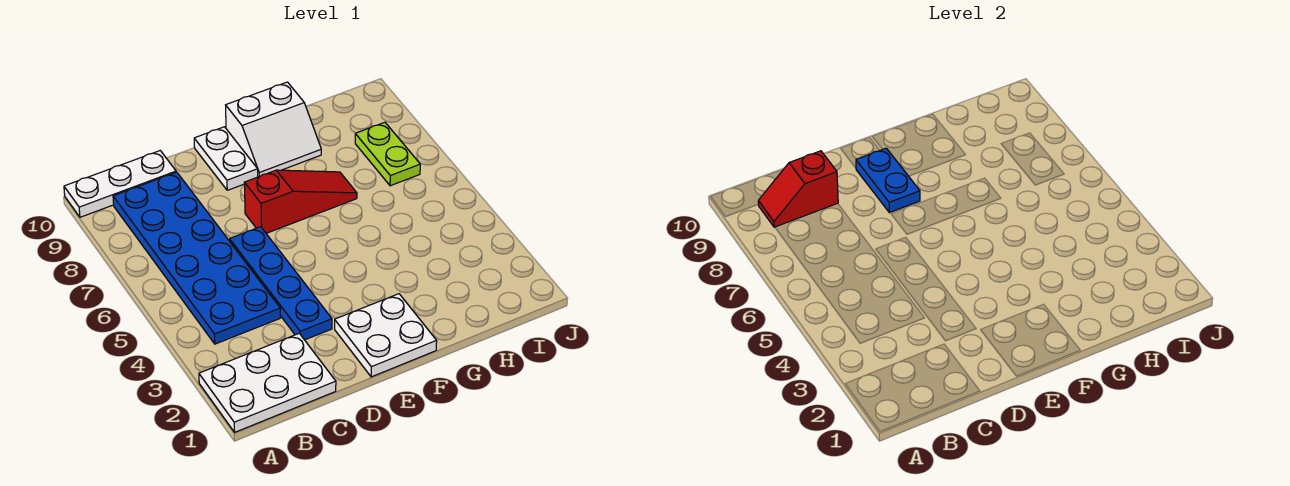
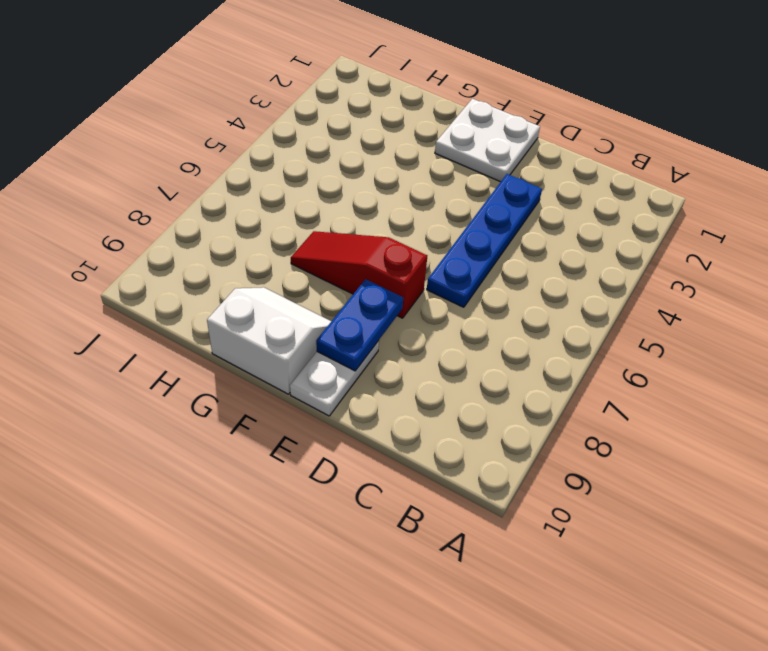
none -> white 2x3 plate [199,333,336,432]
none -> white 1x3 plate [64,151,176,217]

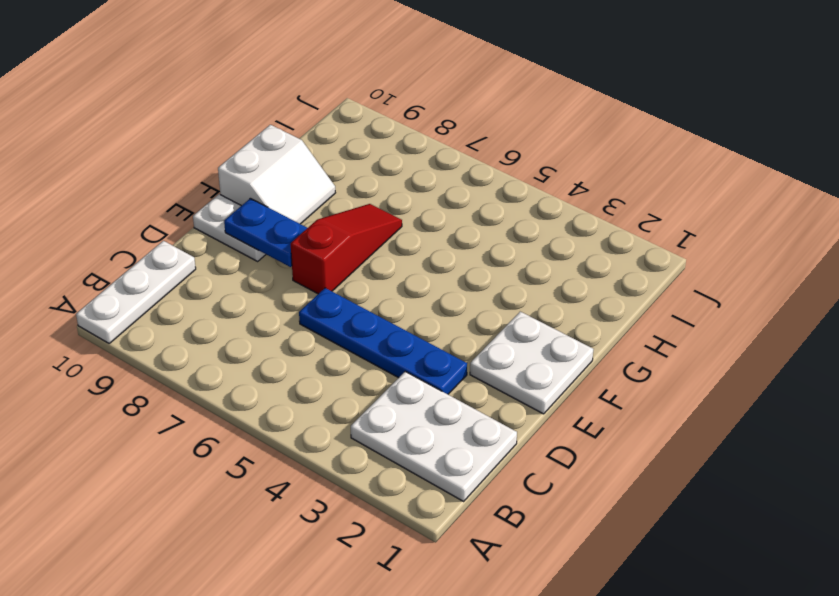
white 2x3 plate [351,372,517,501] -> white 2x3 plate turned to [199,333,336,432]
none -> blue 2x6 plate [113,172,280,344]
none -> lime 1x2 plate [355,122,420,186]

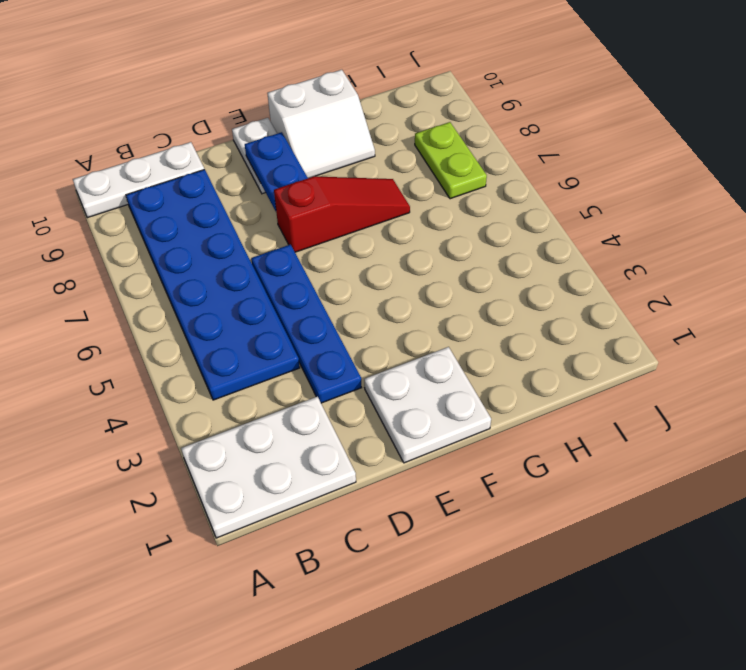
none -> red 1x2 slope [758,151,838,227]

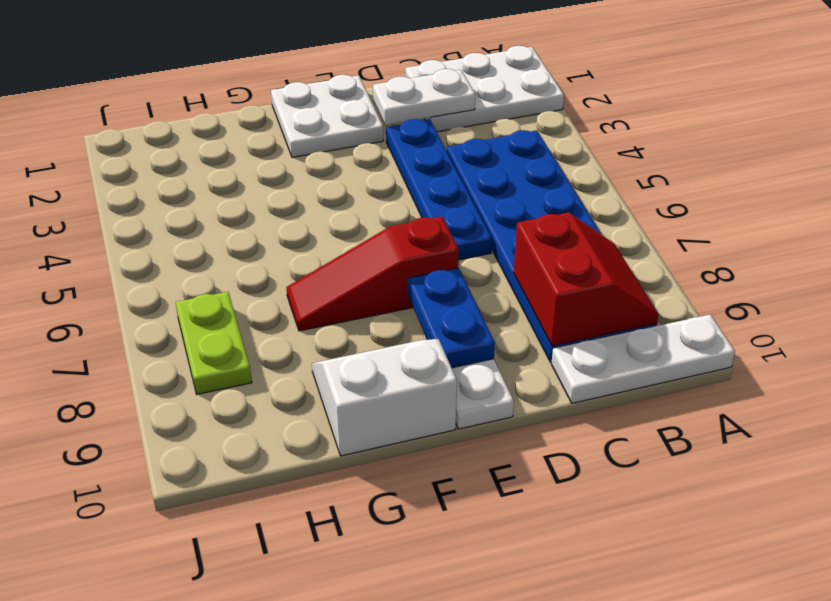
red 2x2 slope [513,213,659,346] -> red 1x2 slope [758,151,838,227]
white 1x2 plate [373,69,476,125] -> none

